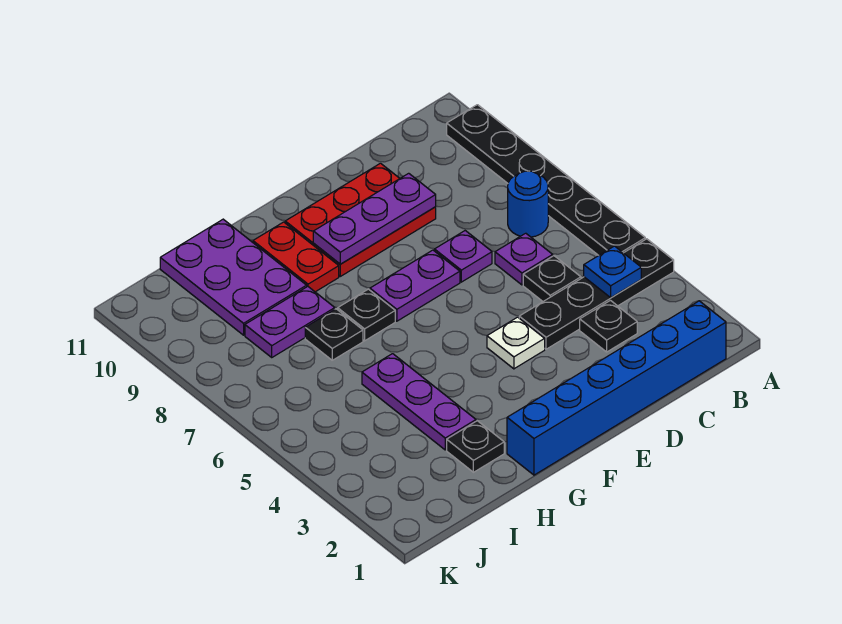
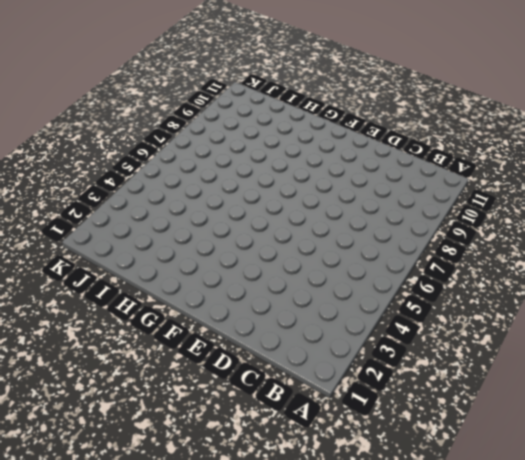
none -> black 1x4 plate [519,239,674,349]
none -> black 1x6 plate [447,105,645,255]
none -> blue 1x6 brick [507,301,726,475]

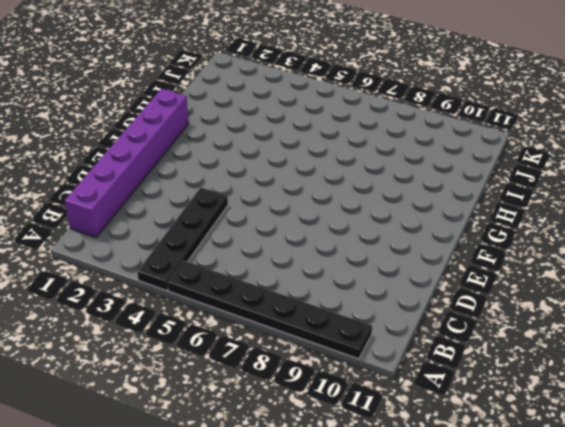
purple 1x6 brick [65,89,189,237] -> blue 1x6 brick [507,301,726,475]
none -> blue 1x1 round brick [508,171,548,237]
none -> black 1x1 plate [580,300,637,352]
none -> black 1x1 plate [523,256,581,301]

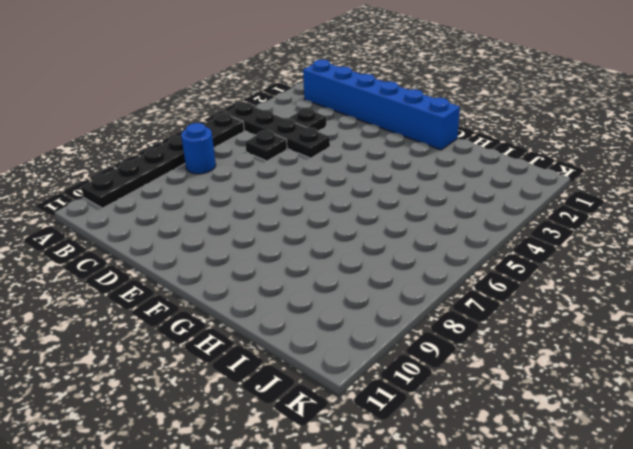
none -> purple 1x1 plate [495,233,553,285]
none -> purple 1x1 plate [435,231,492,282]
none -> red 2x3 plate [285,163,436,276]

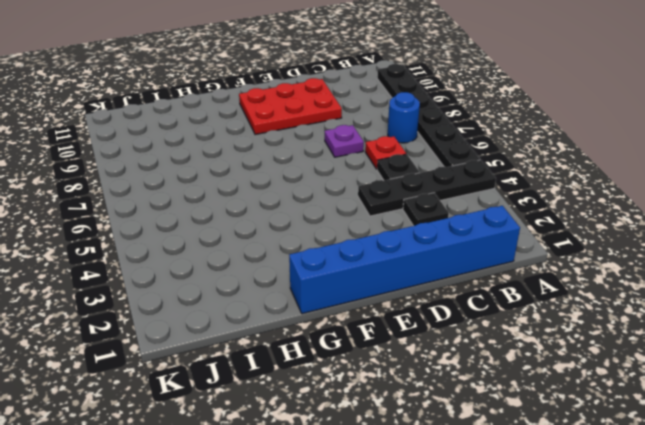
red 1x1 plate [365,136,406,169] -> purple 1x1 plate [495,233,553,285]
none -> white 1x1 plate [487,317,545,369]
none -> purple 1x2 plate [370,250,460,321]
none -> black 1x1 plate [338,289,395,341]

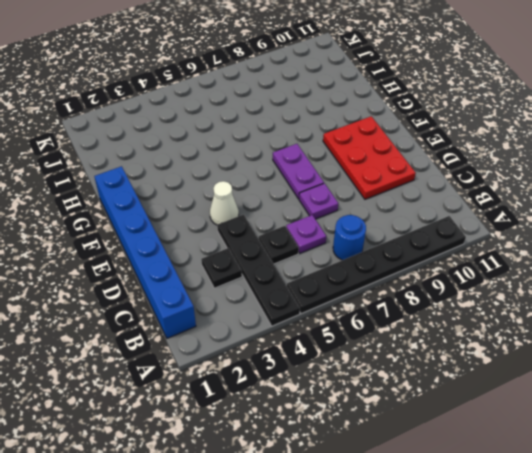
white 1x1 cone [210,181,239,225] -> white 1x1 plate [487,317,545,369]
none -> black 1x1 plate [338,289,395,341]
none -> red 1x2 plate [253,222,339,292]
none -> black 1x1 plate [447,421,504,472]

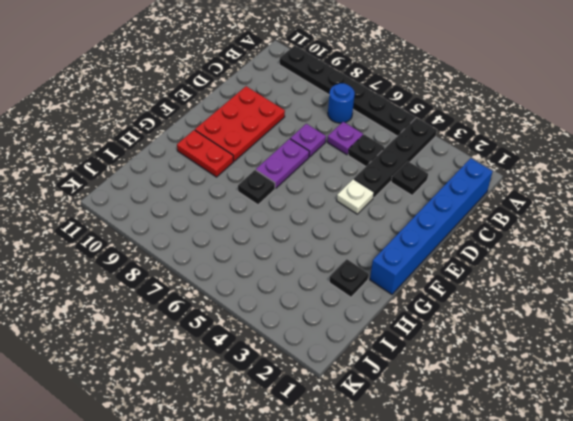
none -> purple 1x3 plate [362,354,476,450]
none -> black 1x1 plate [305,309,363,360]
none -> purple 1x2 plate [245,287,335,357]

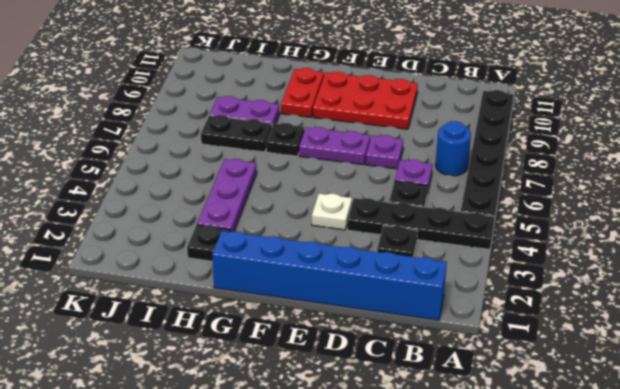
black 1x2 plate [201,115,272,152] -> black 1x1 plate [305,309,363,360]
none -> purple 2x3 plate [160,219,307,335]
none -> blue 1x1 plate [584,246,641,298]
none -> purple 1x3 plate [313,173,436,264]

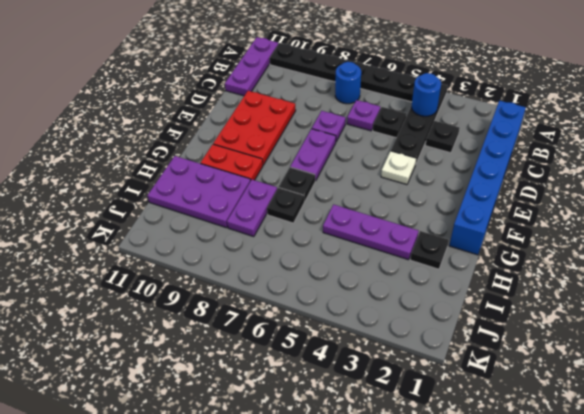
purple 1x3 plate [225,37,278,96] -> purple 1x3 plate moved to [313,173,436,264]
blue 1x1 round brick [411,73,441,116] -> blue 1x1 plate [584,246,641,298]

